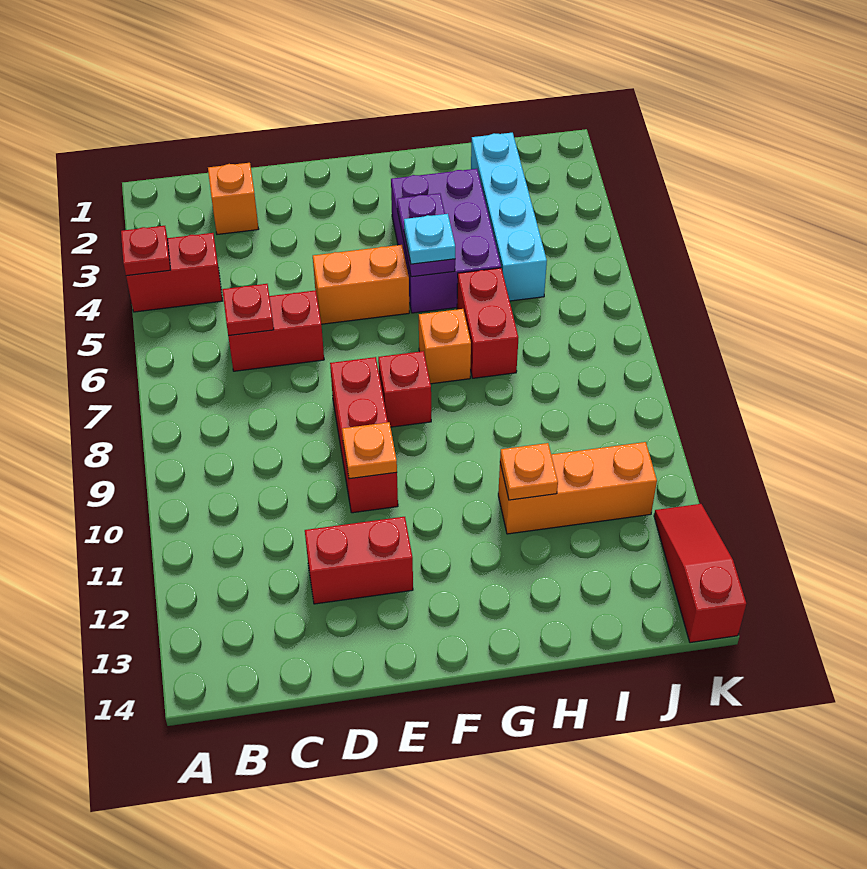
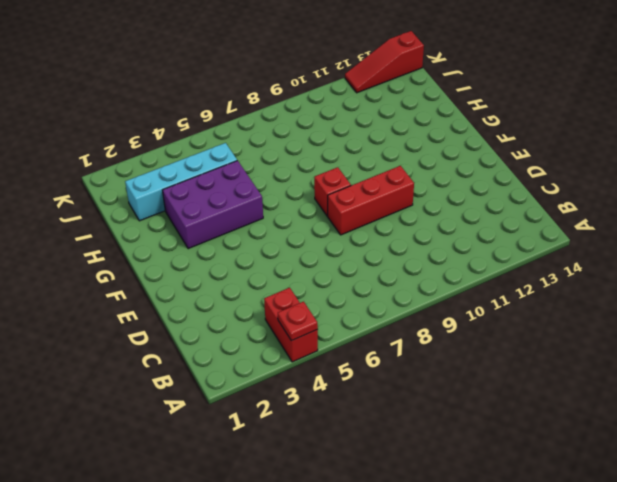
none -> orange 1x1 brick [208,163,258,234]
none -> red 1x2 brick [228,290,324,371]
none -> red 1x2 brick [305,517,413,604]

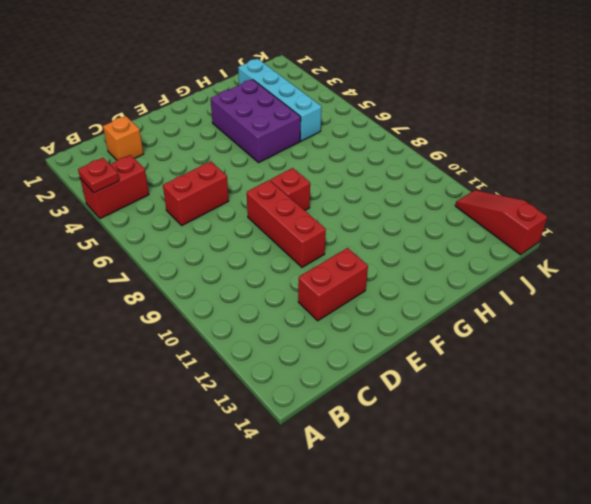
none -> orange 1x2 brick [313,245,409,324]
none -> orange 1x1 brick [419,309,471,384]
none -> red 1x2 brick [457,268,519,378]

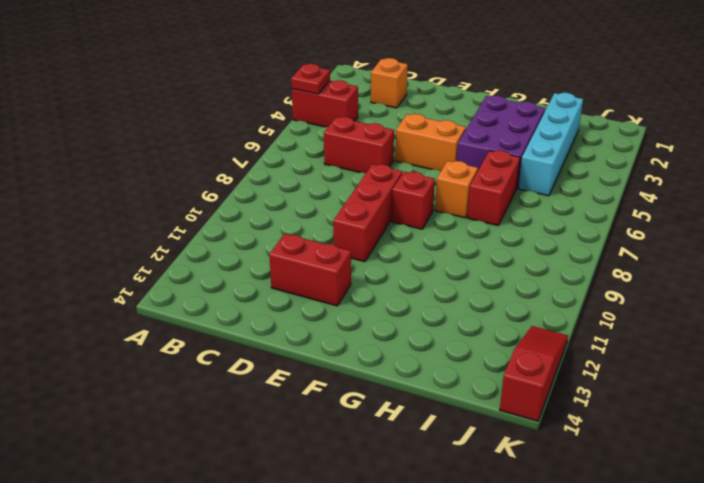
none -> orange 1x3 brick [498,442,657,534]
none -> red 1x1 plate [222,284,274,336]
none -> orange 1x1 plate [342,422,397,479]

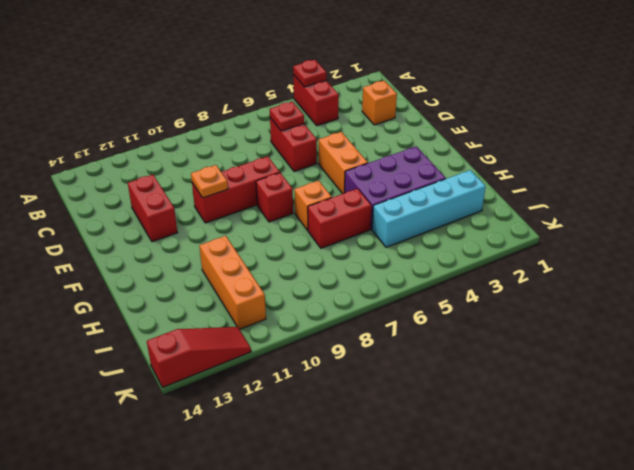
none -> purple 1x2 plate [397,193,455,277]
none -> orange 1x1 plate [500,443,558,500]
none -> cyan 1x1 plate [404,214,455,264]

